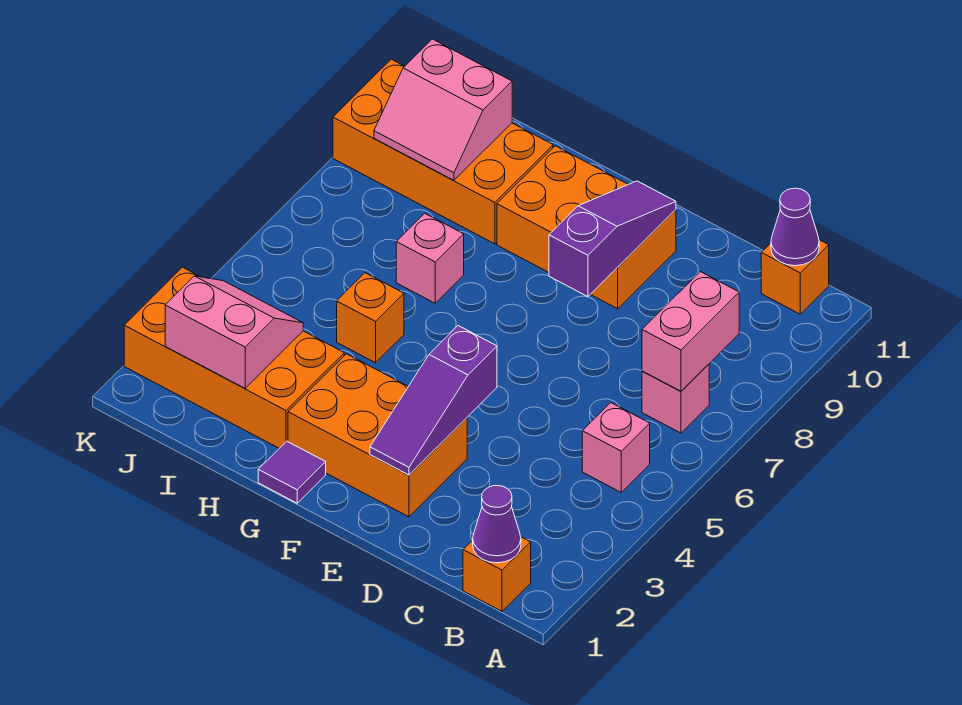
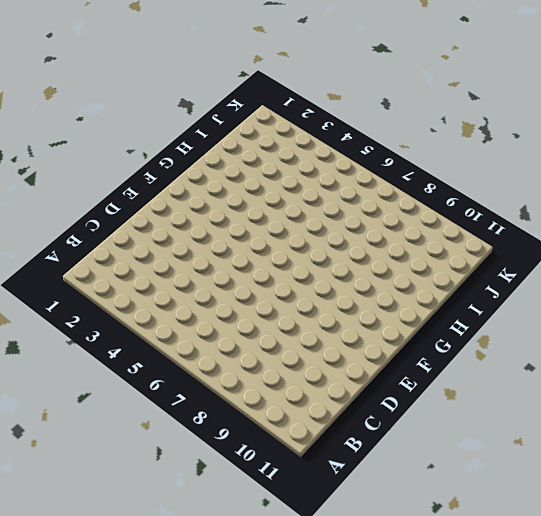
none -> orange 1x1 brick [463,537,531,611]
none -> pink 1x1 brick [582,403,650,492]
none -> pink 1x1 brick [642,364,709,433]

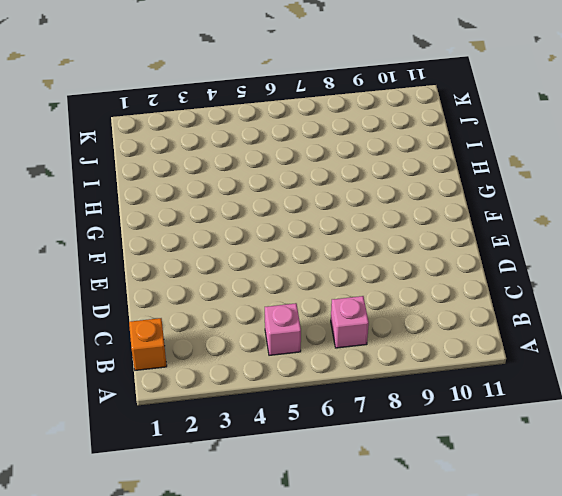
none -> orange 1x1 brick [761,240,829,314]
none -> orange 2x3 brick [288,354,467,517]
none -> orange 2x3 brick [497,146,676,309]

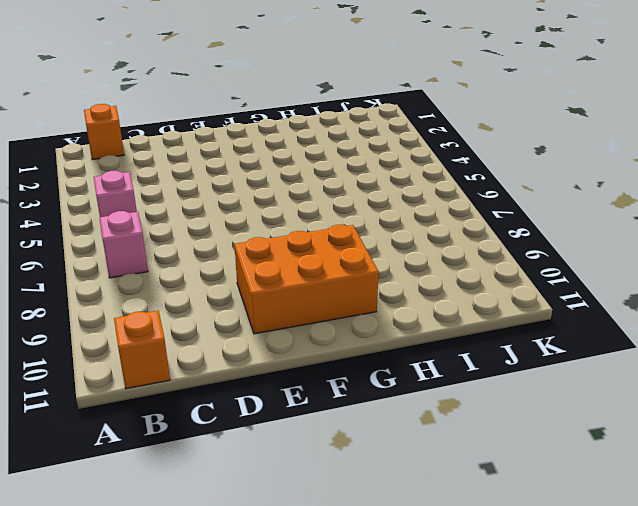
none -> orange 2x3 brick [288,354,467,517]
none -> purple 1x1 tile [258,441,326,503]
none -> orange 2x4 brick [124,267,344,448]

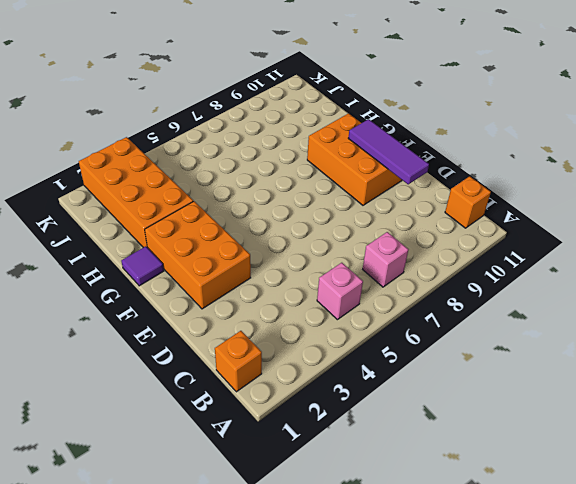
purple 1x3 tile [348,119,429,184] -> purple 1x3 slope [549,181,676,297]
none -> orange 1x1 brick [337,273,404,363]
none -> pink 1x1 brick [396,213,464,303]
none -> orange 2x4 brick [333,59,553,244]

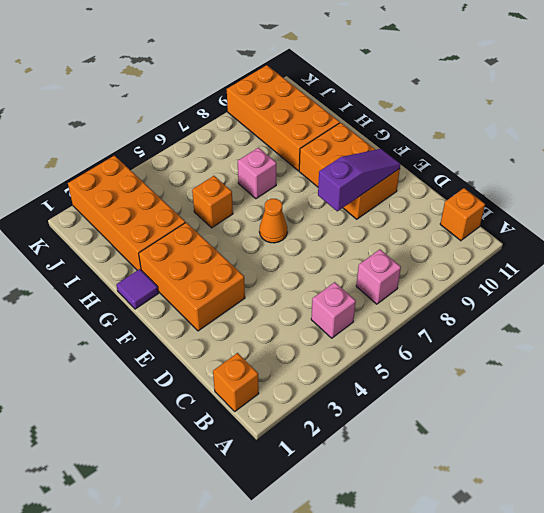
orange 1x1 cone [259,199,287,243] -> none
none -> purple 1x1 cone [473,486,521,563]
none -> pink 1x2 brick [642,272,739,391]
none -> purple 1x1 cone [771,188,819,266]

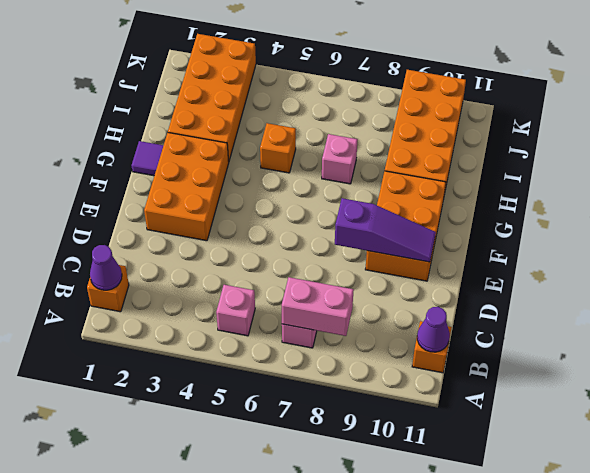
none -> purple 1x3 slope [370,326,497,475]
none -> pink 2x2 slope [165,276,303,388]
none -> pink 2x2 slope [374,39,512,181]

